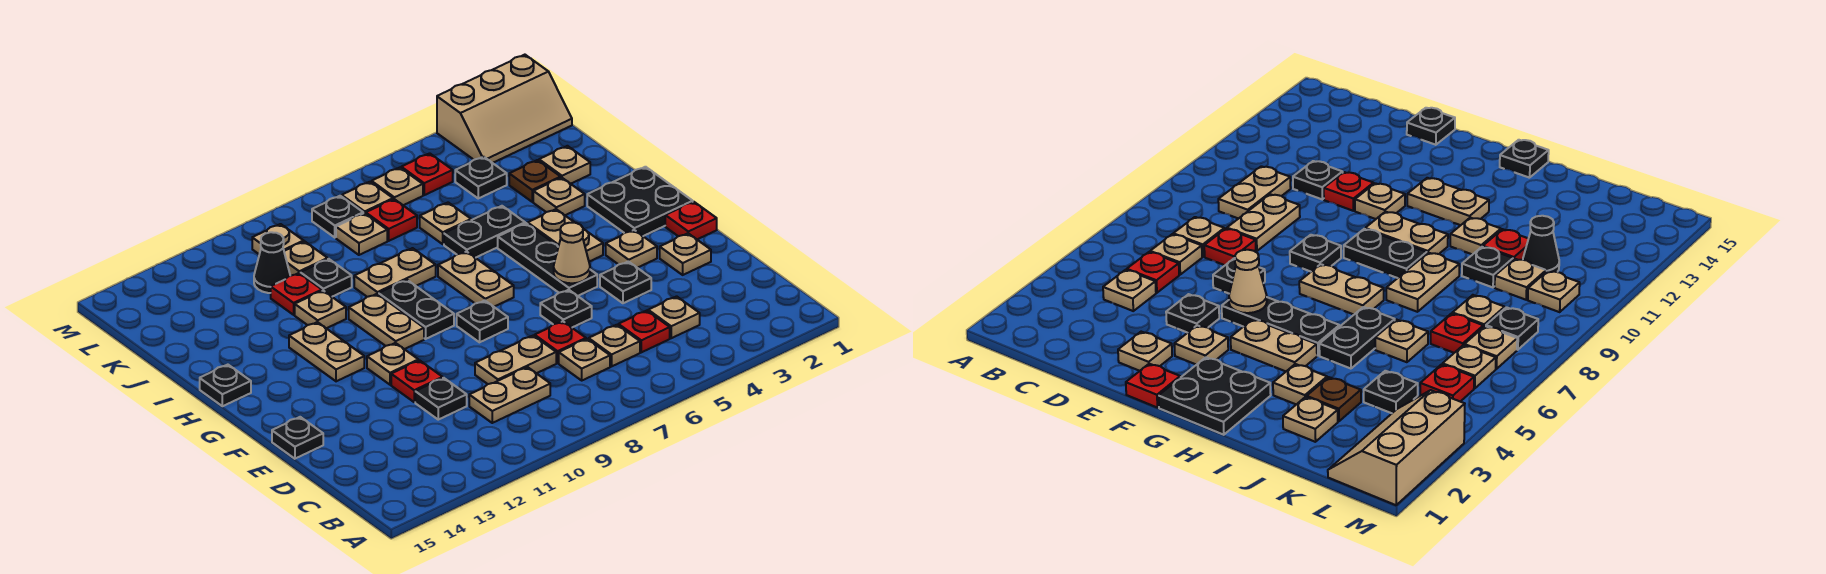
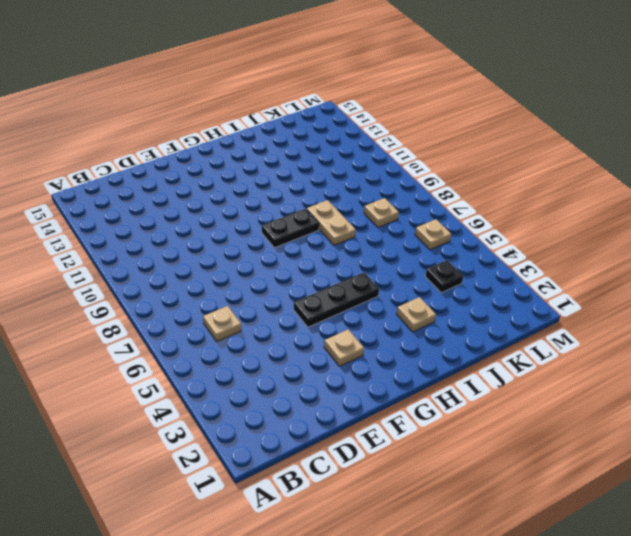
none -> tan 1x1 plate [648,296,700,338]
none -> red 1x1 plate [618,311,670,352]
none -> tan 1x1 plate [559,339,610,380]
none -> tan 1x2 plate [469,367,550,423]

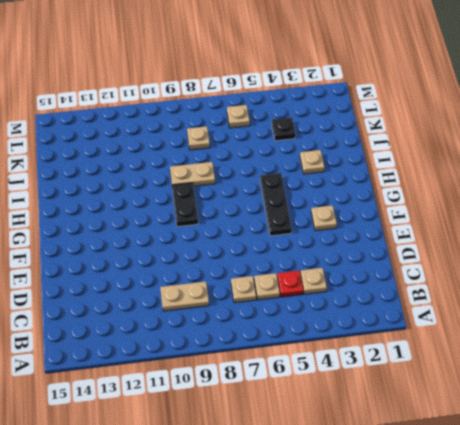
none -> red 1x1 plate [535,321,586,363]
none -> tan 1x2 plate [475,336,556,384]
none -> black 1x1 plate [415,378,467,420]
none -> tan 1x1 plate [660,233,711,275]

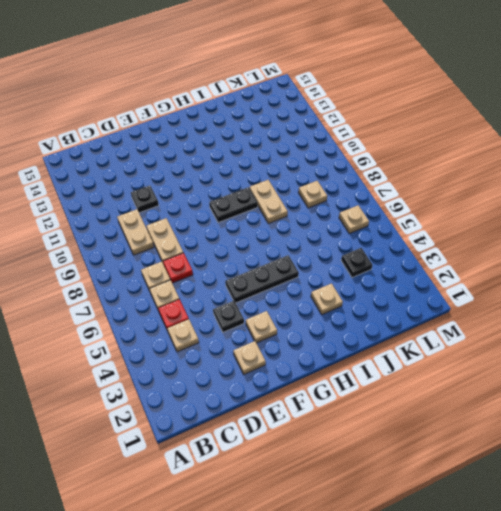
none -> black 1x1 plate [540,290,592,327]
none -> red 1x1 plate [391,360,443,402]
none -> black 1x1 plate [272,417,323,459]
none -> red 1x1 plate [665,202,717,239]

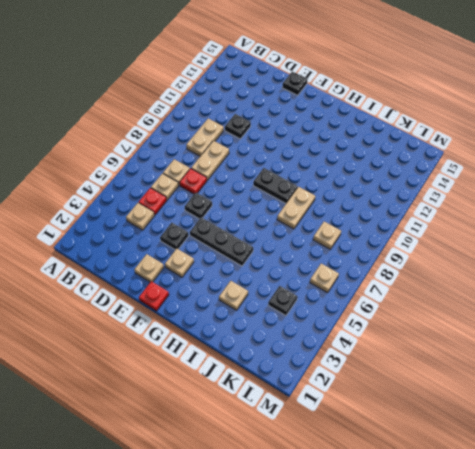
none -> red 1x1 plate [391,360,443,402]
none -> black 1x1 plate [457,301,508,342]
none -> tan 1x1 plate [367,343,418,385]
none -> black 2x2 plate [587,167,693,236]

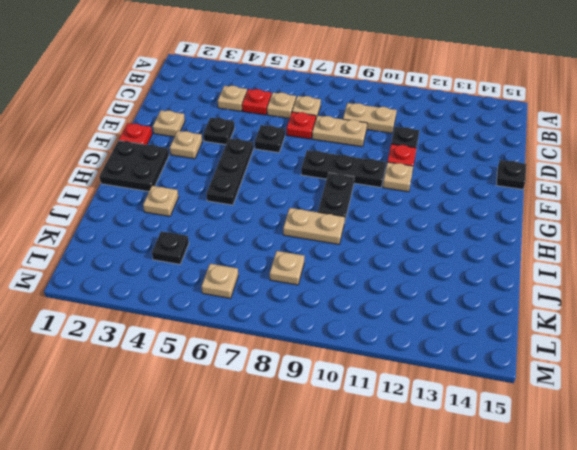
black 1x3 plate [301,150,386,187] -> black 1x1 plate [457,301,508,342]
none -> tan 1x2 plate [528,209,603,262]
none -> tan 1x2 plate [438,252,514,307]
none -> tan 1x2 plate [349,294,424,349]
none -> tan 1x2 plate [289,322,364,381]

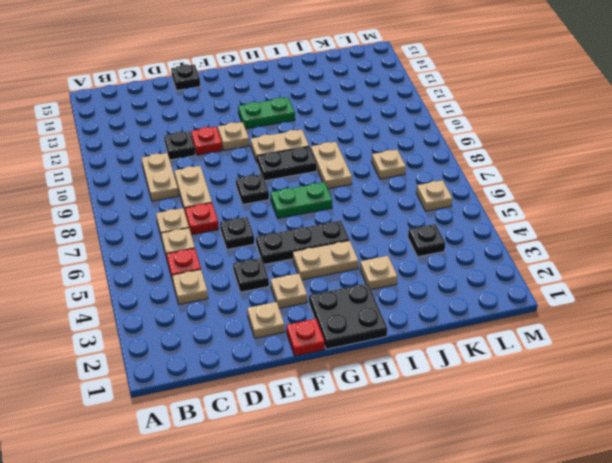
green 1x2 plate [270,182,332,218] -> tan 1x2 plate [438,252,514,307]
green 1x2 plate [238,97,295,129] -> tan 1x2 plate [289,322,364,381]
none -> black 1x1 plate [200,365,251,406]
none -> black 1x2 plate [444,206,525,258]
none -> tan 1x1 plate [295,291,346,328]
none -> tan 1x1 plate [539,146,590,184]

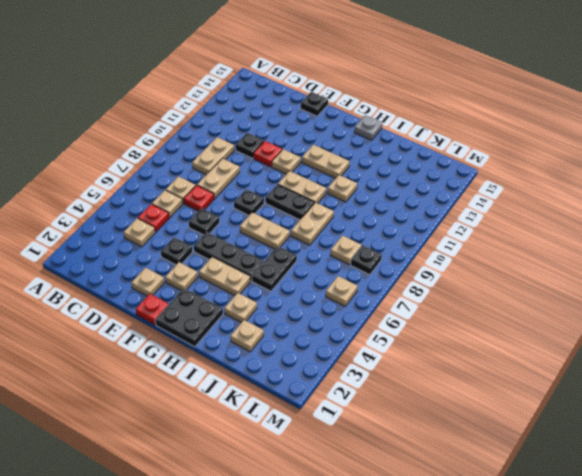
grey 1x1 plate [354,115,382,140] -> black 1x1 plate [200,365,251,406]
none -> brown 1x1 plate [509,160,561,202]
none -> tan 1x1 plate [420,203,471,244]
none -> black 1x1 plate [300,259,352,297]
none -> red 1x1 plate [271,273,322,315]

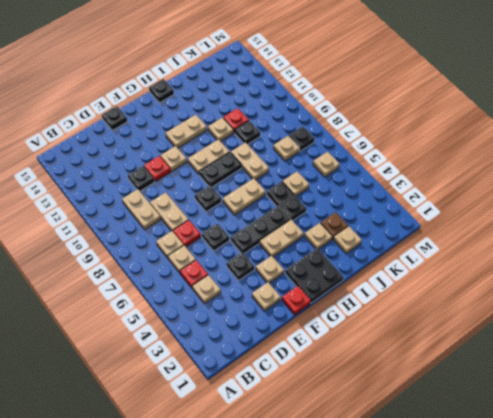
none -> black 1x1 plate [455,157,507,198]
none -> red 1x1 plate [366,199,417,241]
none -> tan 1x1 plate [284,241,328,276]
none -> black 1x1 cone [254,232,290,293]

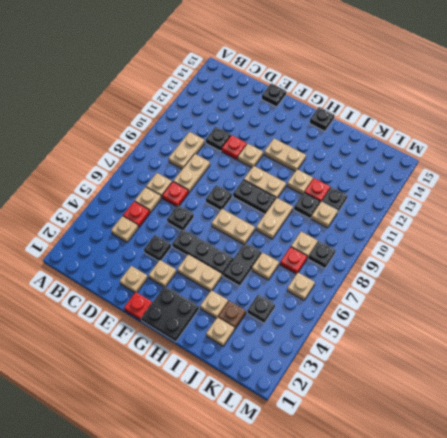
black 1x1 plate [322,187,347,213] -> black 1x1 cone [254,232,290,293]
none -> tan 2x3 slope [437,55,572,163]
none -> red 1x1 plate [401,153,453,195]
none -> tan 1x1 plate [342,182,393,214]
none -> tan 1x1 plate [252,224,304,254]

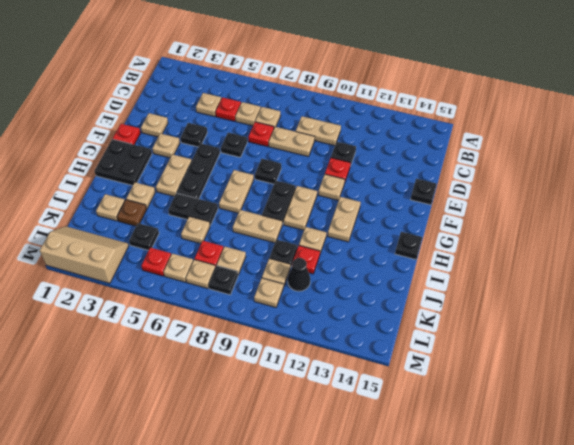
none -> tan 1x1 cone [554,223,590,283]

